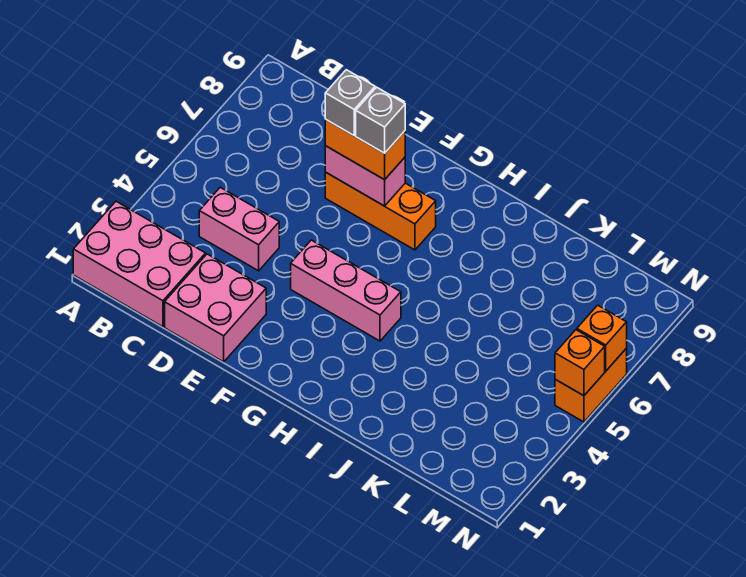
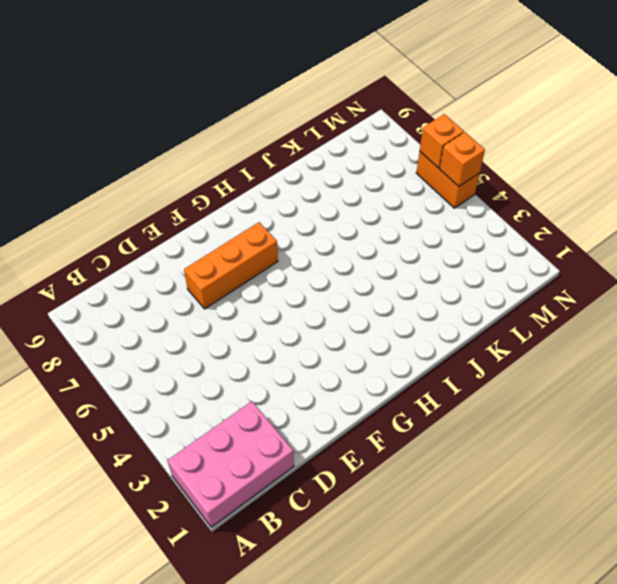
none -> pink 1x2 brick [199,187,279,271]
none -> pink 2x2 brick [165,254,266,362]
none -> pink 1x3 brick [291,240,401,341]

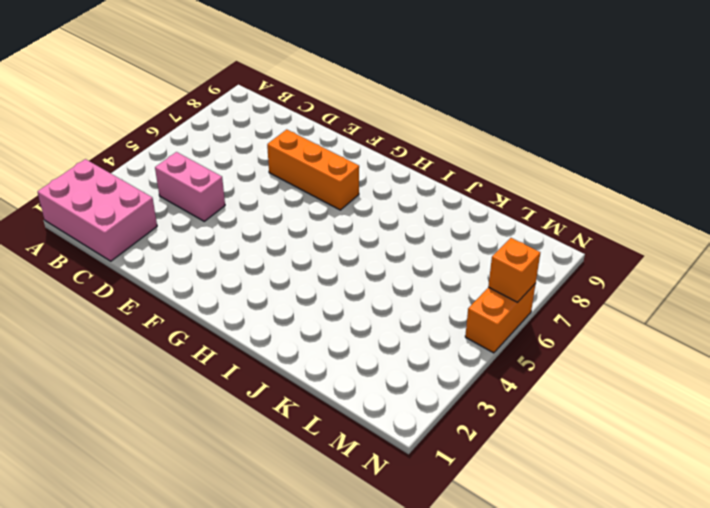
none -> pink 2x2 brick [165,254,266,362]
none -> pink 1x3 brick [291,240,401,341]
none -> pink 1x2 brick [325,146,405,206]

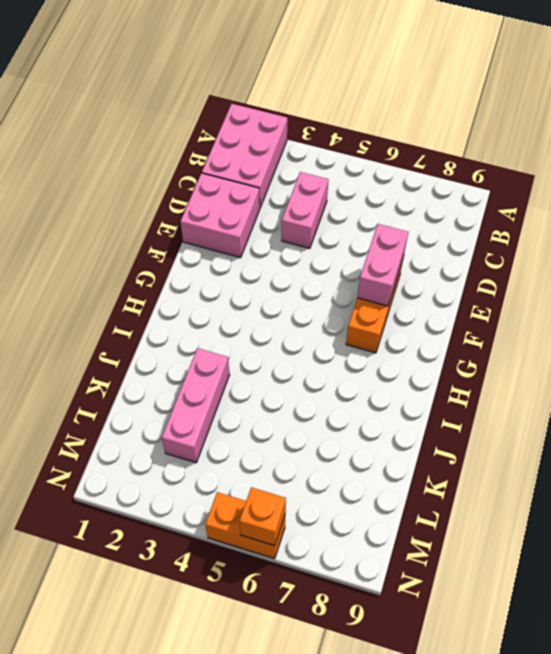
pink 1x3 brick [162,348,230,463] -> pink 1x3 brick moved to [291,240,401,341]
none -> orange 1x1 brick [555,330,605,396]
none -> orange 1x2 brick [325,120,405,180]
none -> grey 1x1 brick [325,70,375,135]

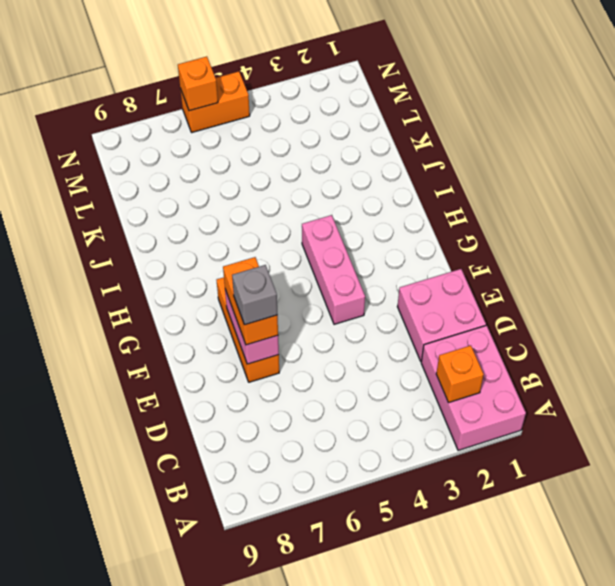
orange 1x1 brick [436,345,484,402] -> orange 1x1 brick moved to [555,330,605,396]
none -> pink 1x2 brick [199,187,279,271]
none -> grey 1x1 brick [356,87,405,153]

